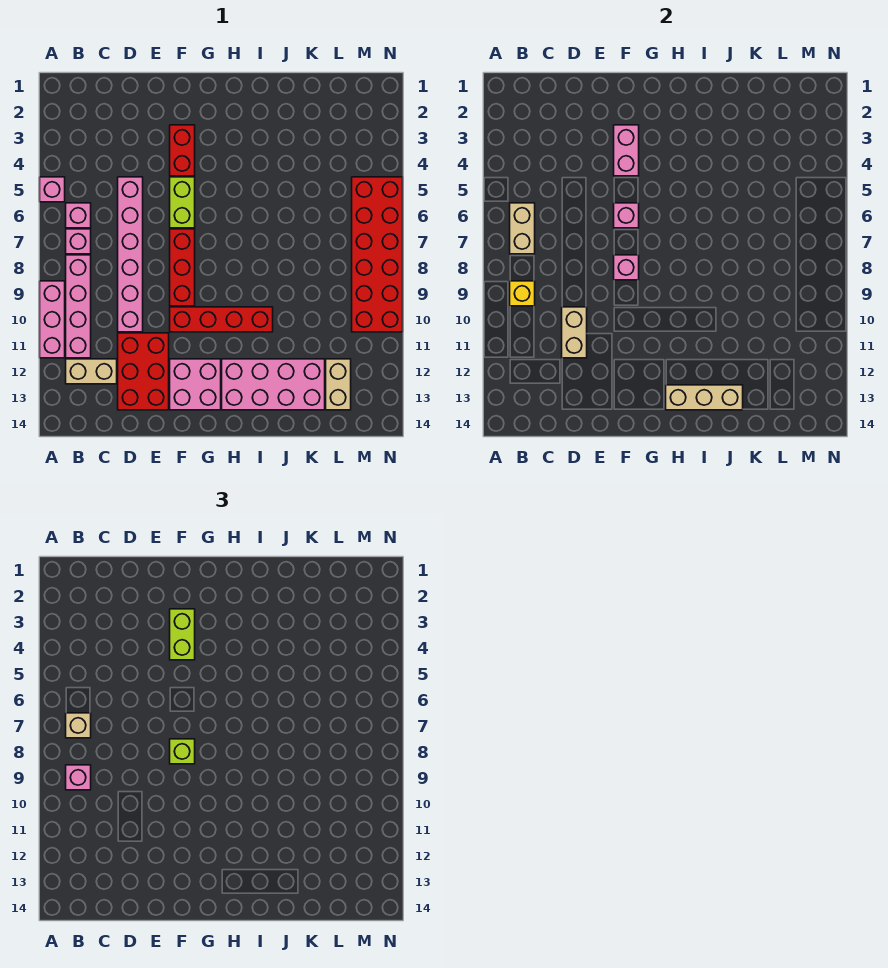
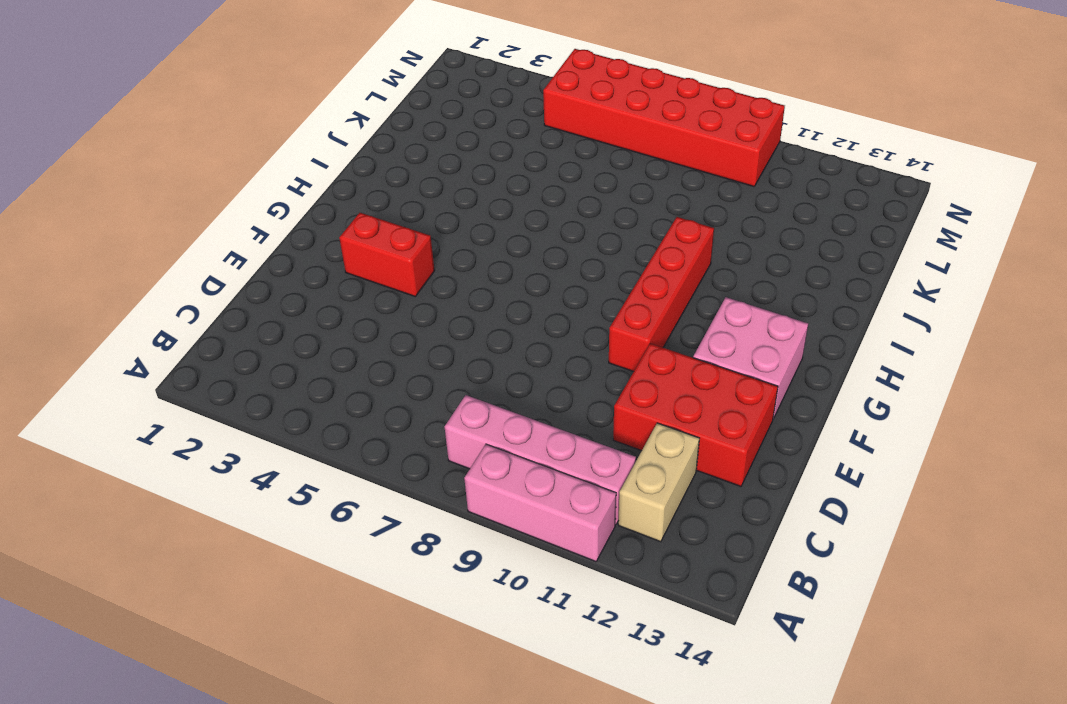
none -> pink 1x1 brick [40,177,65,202]
none -> pink 1x1 brick [66,203,91,228]
none -> pink 1x1 brick [66,229,91,254]

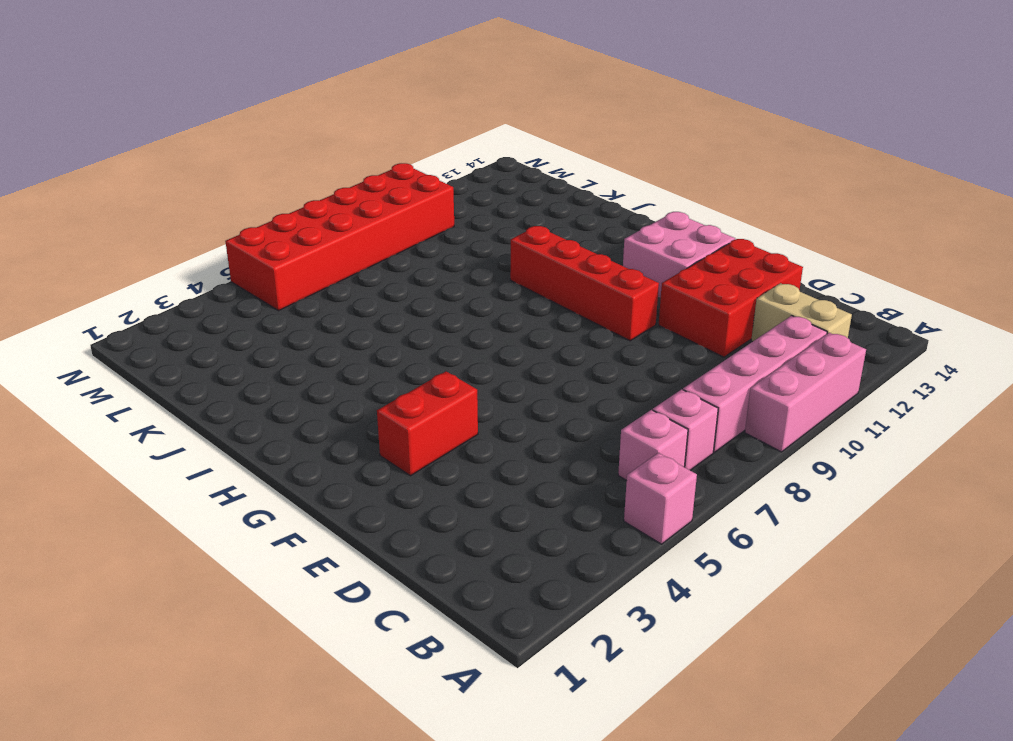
none -> pink 1x6 brick [118,177,143,332]
none -> lime 1x2 brick [170,177,195,228]
none -> red 1x3 brick [170,229,195,306]

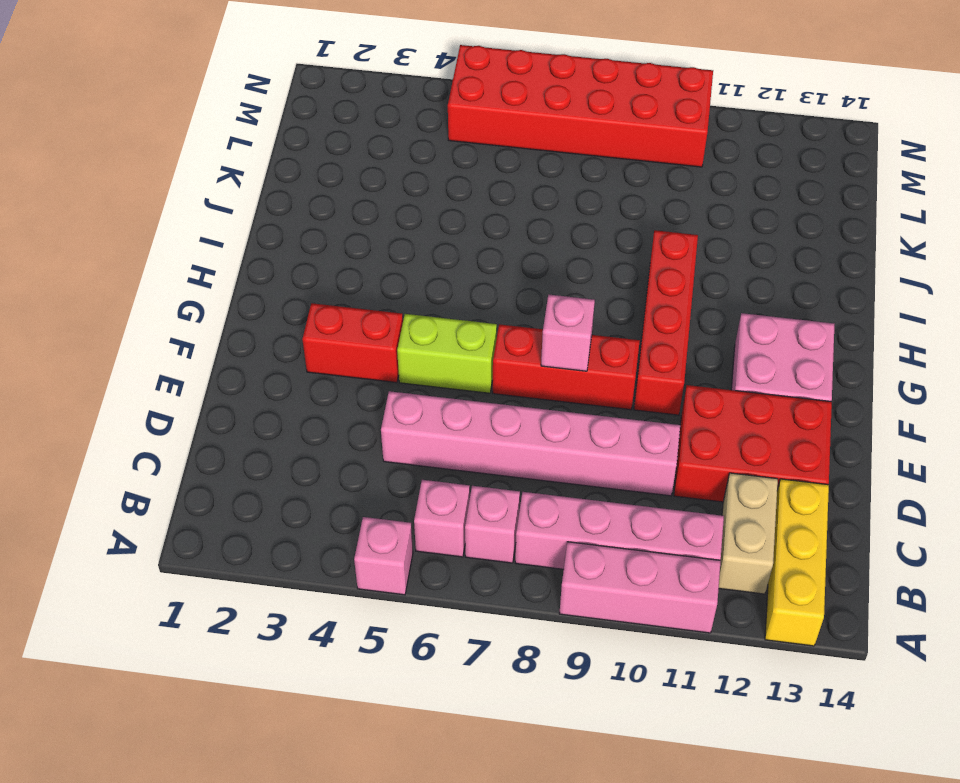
yellow 1x3 brick [765,479,829,646] -> none
none -> pink 2x4 brick [222,359,325,410]
none -> tan 1x2 brick [326,359,351,410]
none -> tan 1x2 brick [510,203,535,254]

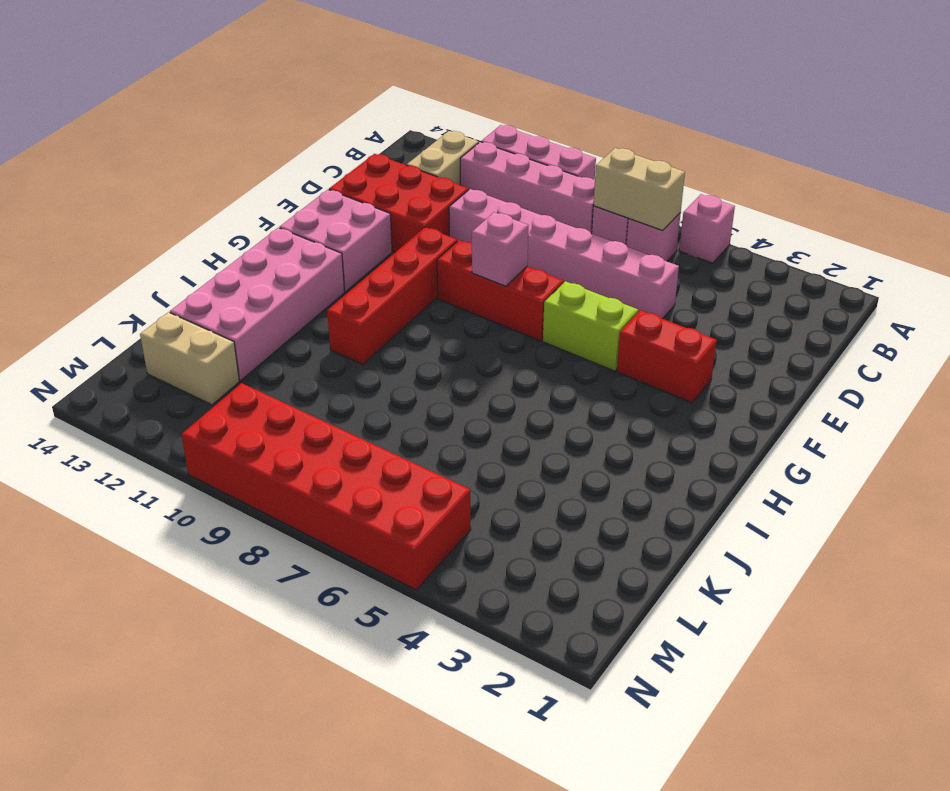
none -> yellow 1x1 brick [510,281,535,306]
none -> tan 1x2 brick [562,307,587,358]
none -> pink 1x2 brick [614,125,639,176]

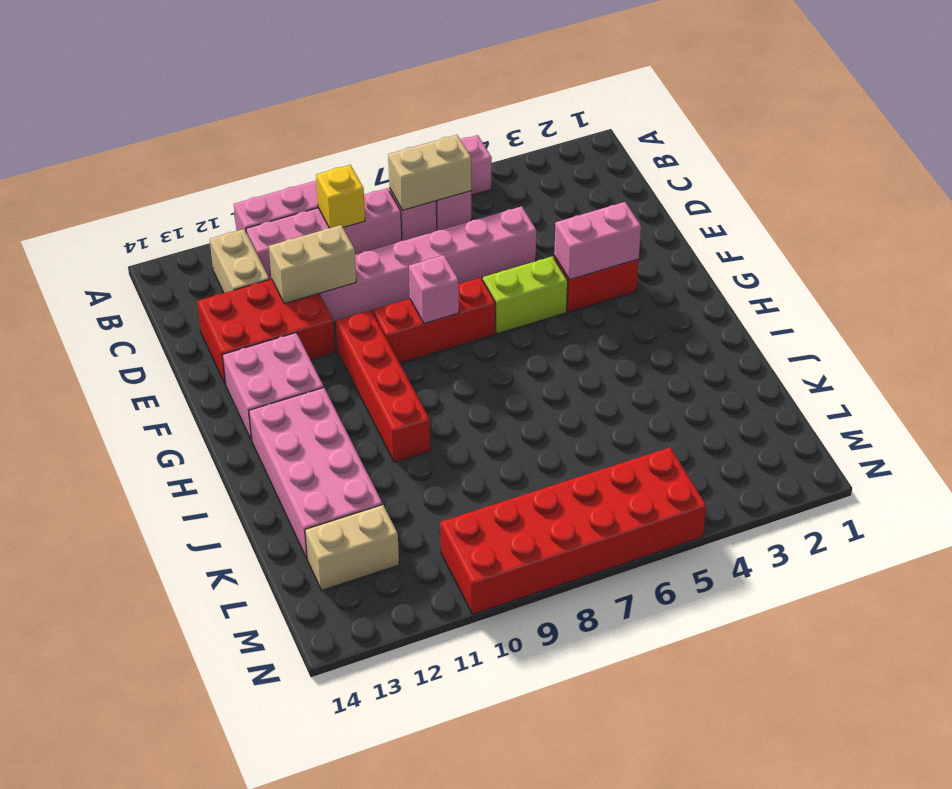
none -> pink 1x1 brick [614,203,639,228]
none -> tan 1x3 brick [666,385,743,410]
none -> tan 1x1 brick [66,713,91,738]

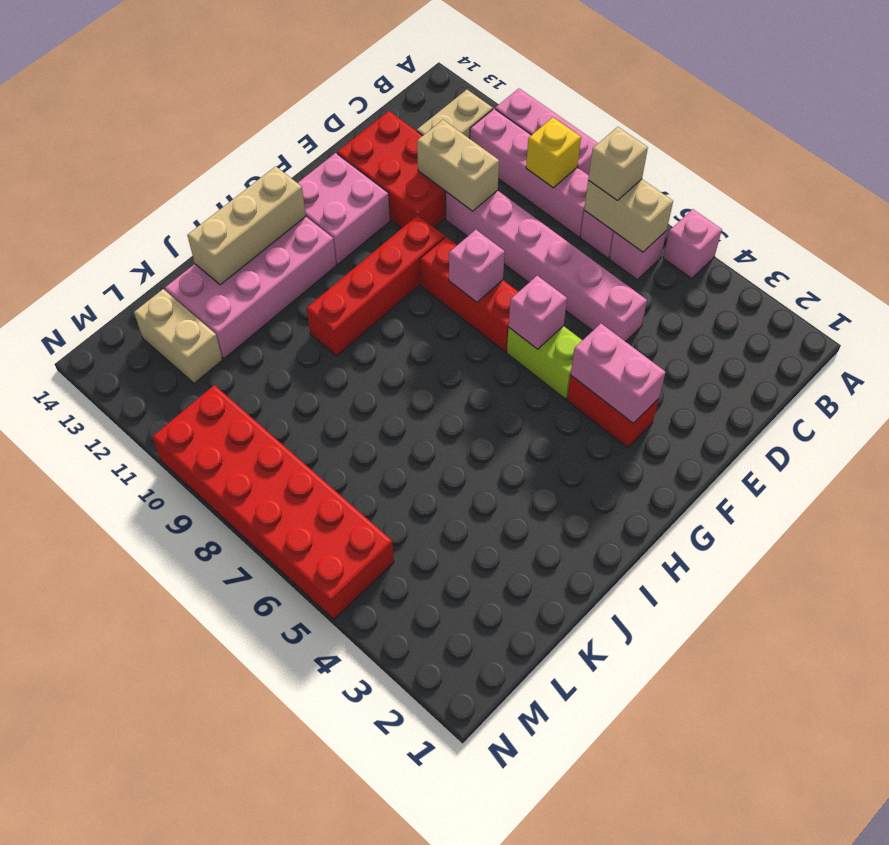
none -> pink 1x1 brick [66,765,91,790]
none -> lime 1x2 brick [170,609,195,660]
none -> lime 1x1 brick [170,739,195,764]

